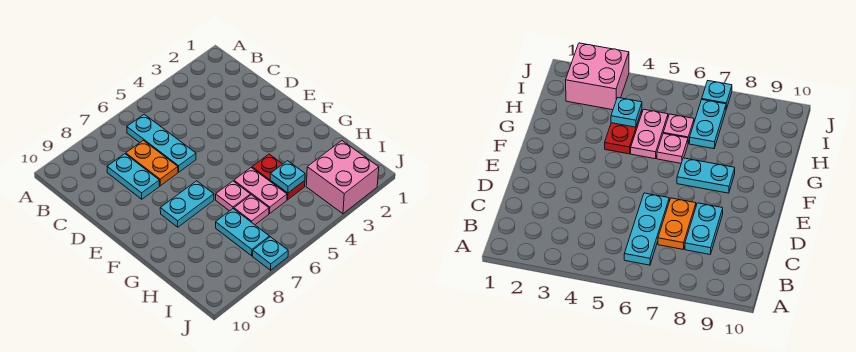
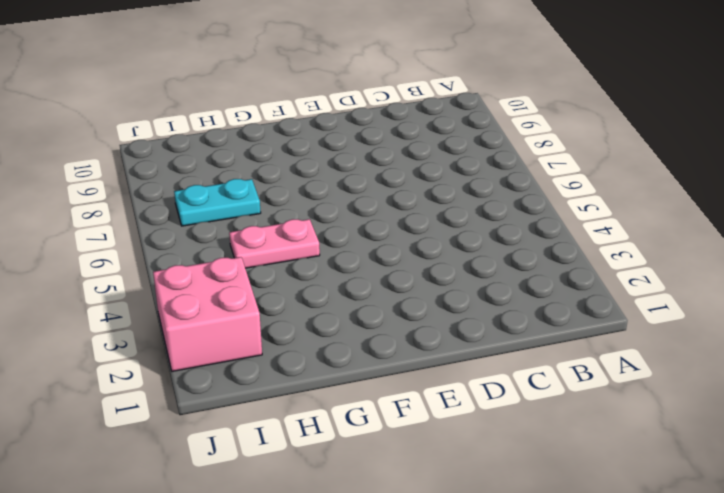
none -> cyan 1x3 plate [127,114,196,172]
none -> orange 1x2 plate [126,140,178,186]
none -> cyan 1x2 plate [107,154,160,199]

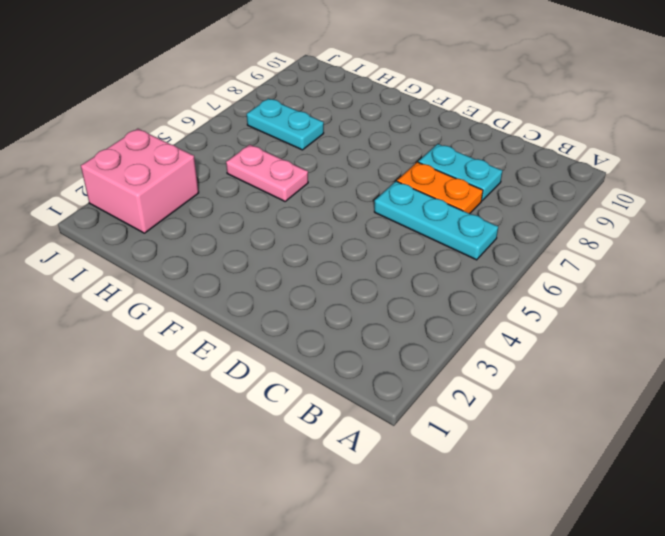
none -> cyan 1x2 plate [160,181,214,227]
none -> red 1x2 plate [252,154,305,200]
none -> pink 1x1 plate [216,181,250,211]

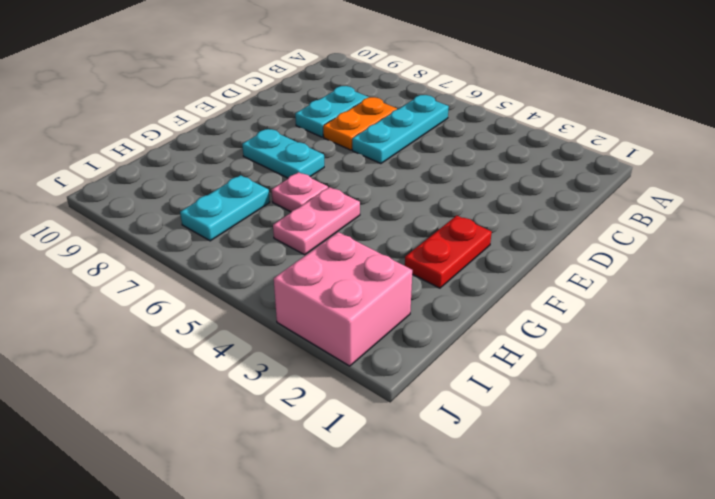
red 1x2 plate [405,216,492,288] -> red 1x2 plate moved to [252,154,305,200]
none -> pink 1x1 plate [234,195,269,225]
none -> cyan 1x1 plate [253,237,288,270]
none -> cyan 1x1 plate [270,161,305,193]

